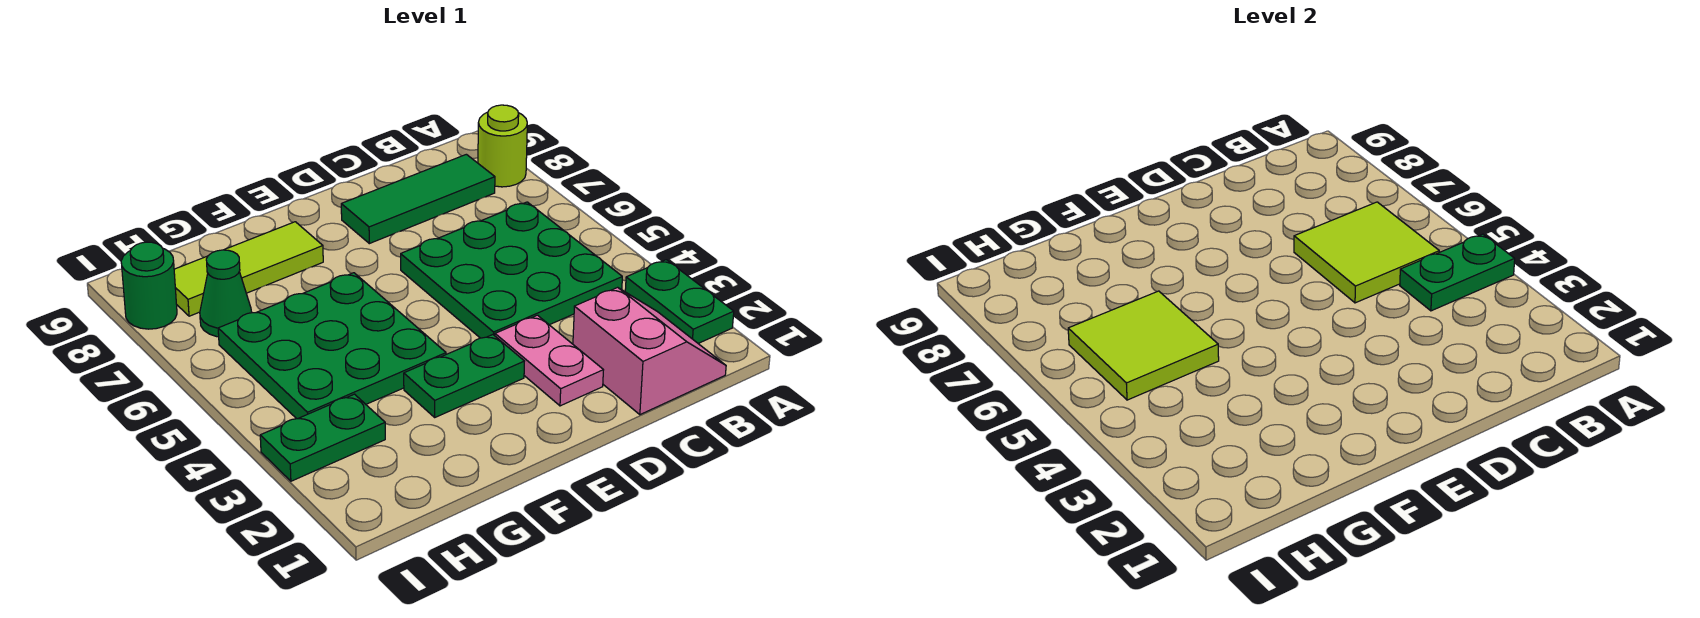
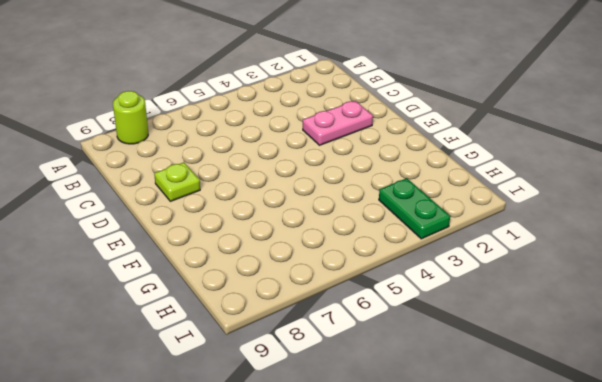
lime 1x1 plate [154,162,200,201] -> green 1x3 tile [341,154,495,244]
none -> green 1x2 plate [625,260,734,343]
none -> pink 2x2 slope [573,287,726,415]
none -> green 3x3 plate [401,202,622,338]

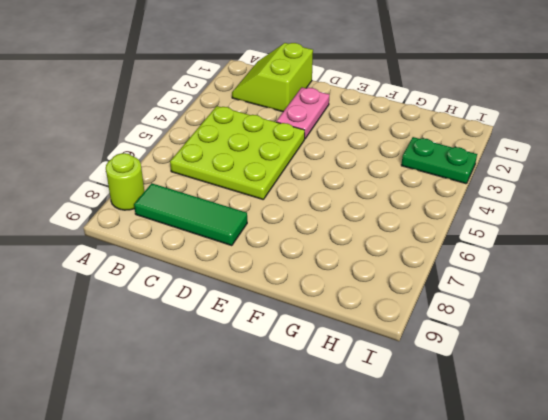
lime 2x2 slope [232,43,313,112] -> pink 2x2 slope [573,287,726,415]
lime 3x3 plate [170,106,305,200] -> green 3x3 plate [401,202,622,338]
none -> green 1x2 plate [625,260,734,343]
none -> green 1x2 plate [404,335,524,417]
none -> green 3x3 plate [218,273,446,419]

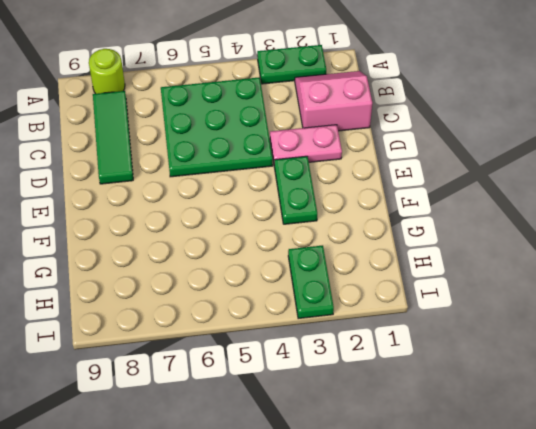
none -> green 3x3 plate [218,273,446,419]
none -> lime 1x3 tile [174,222,323,316]
none -> green 1x1 cone [200,250,252,337]

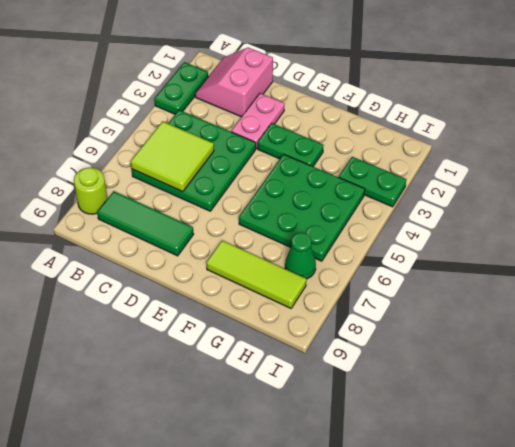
none -> green 1x1 round brick [121,242,177,329]
none -> green 1x2 plate [1400,234,1515,311]
none -> lime 2x2 tile [1068,291,1219,400]

